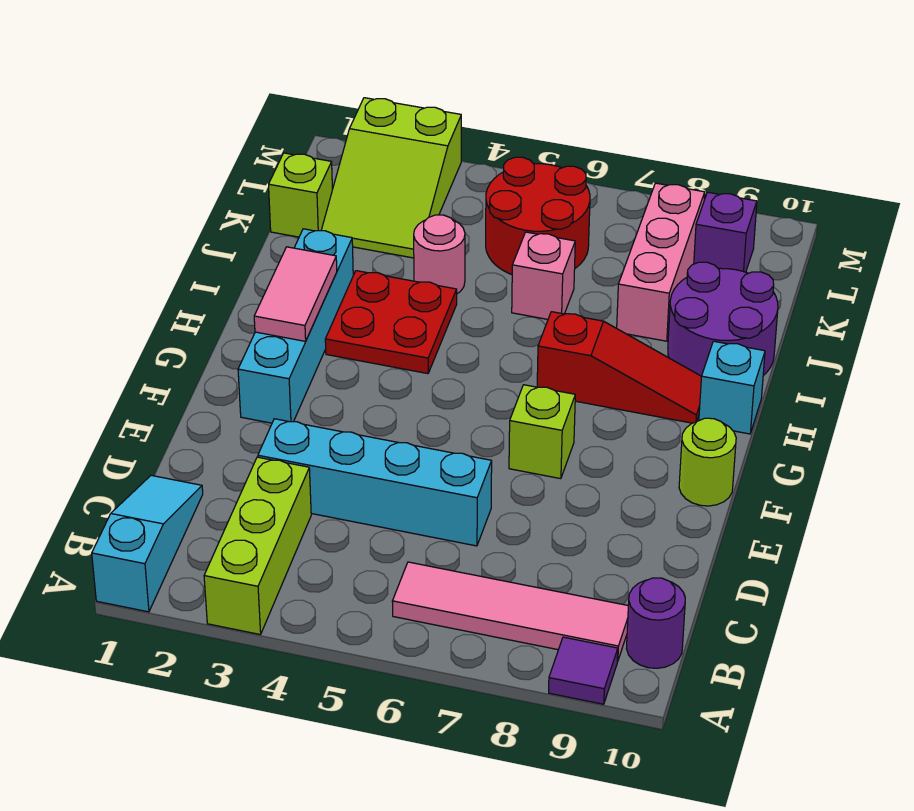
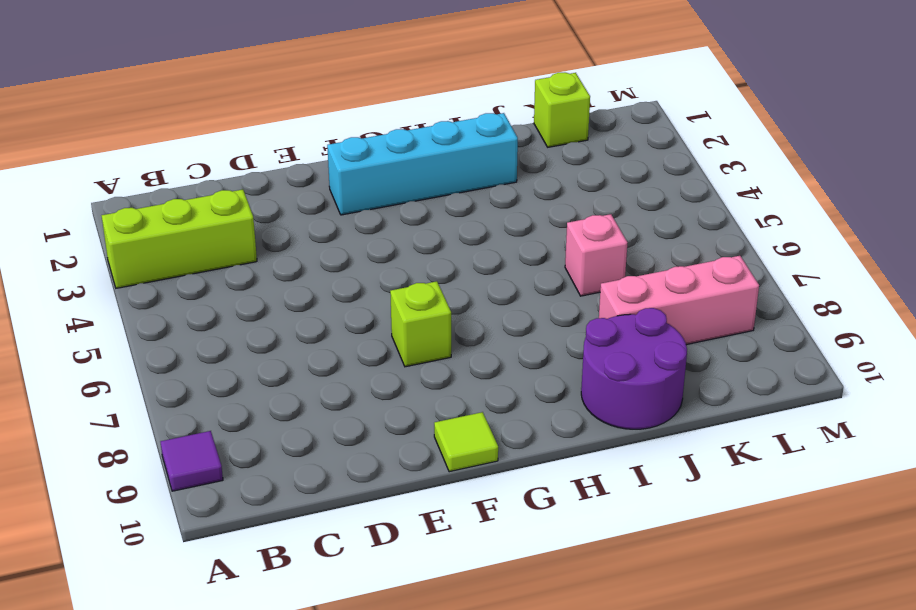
lime 1x1 tile [434,412,498,472] -> lime 1x1 round brick [679,418,736,506]
none -> cyan 1x3 slope [92,475,203,612]
none -> pink 1x4 tile [392,562,628,662]
none -> purple 1x1 round brick [627,578,685,668]

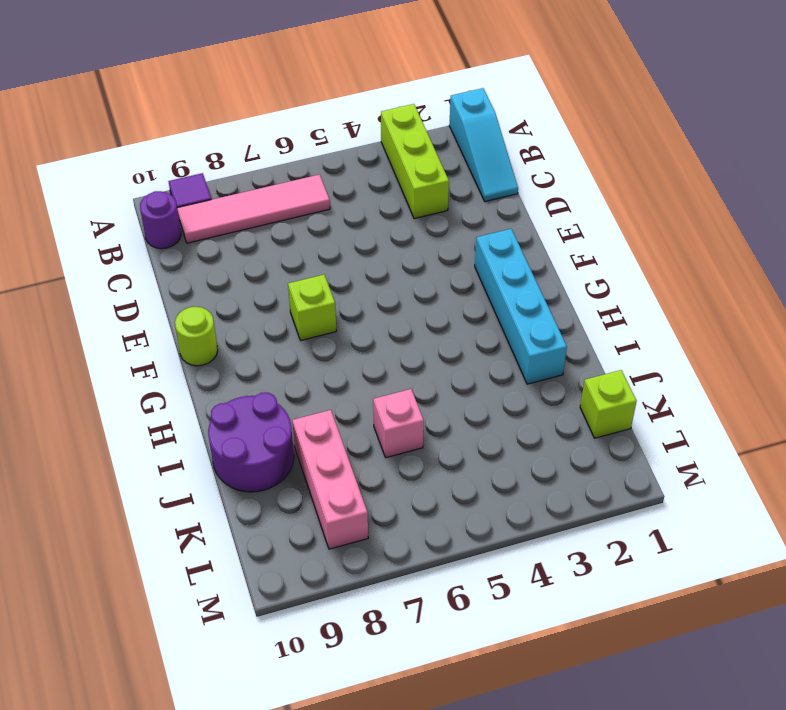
none -> cyan 1x4 brick [258,419,492,546]
none -> red 2x2 plate [325,271,457,374]
none -> red 1x3 slope [537,312,702,423]

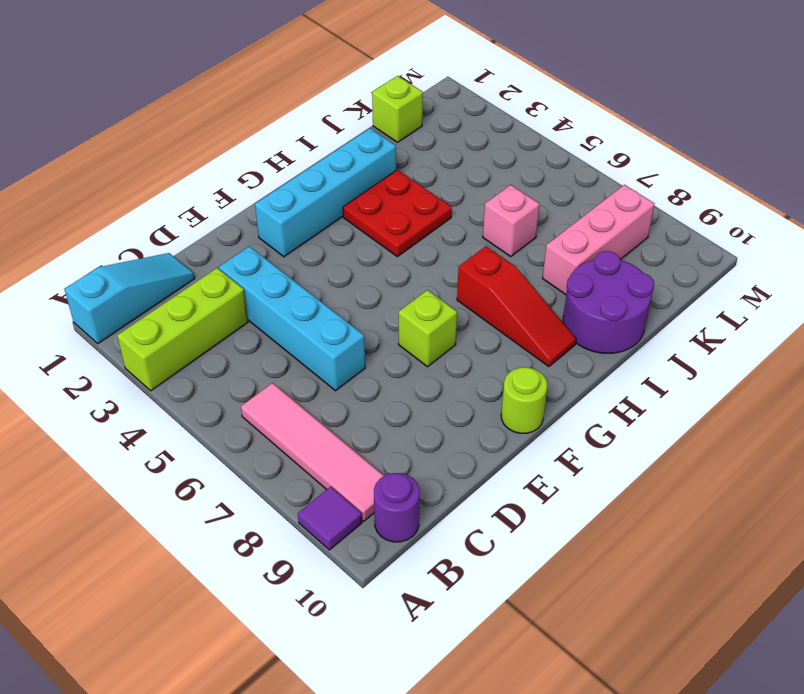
none -> cyan 1x1 brick [699,341,765,434]
none -> pink 1x1 round brick [414,215,465,294]
none -> lime 2x3 slope [321,98,461,258]

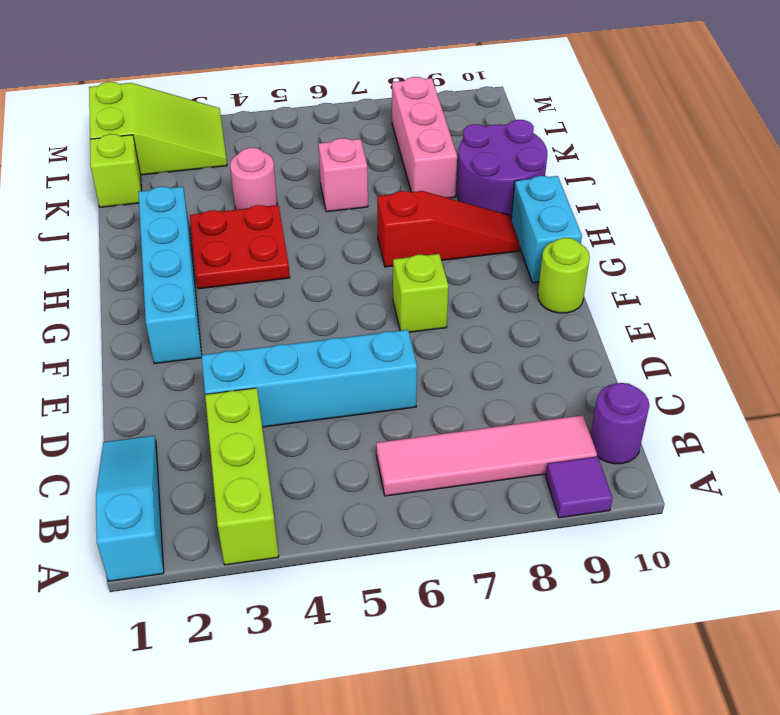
cyan 1x2 brick [511,176,582,283] -> cyan 1x1 brick [699,341,765,434]
lime 2x3 slope [89,82,227,175] -> lime 2x3 slope turned to [321,98,461,258]
none -> red 2x2 round brick [486,157,590,274]
none -> purple 1x1 brick [694,192,757,272]
none -> pink 1x2 tile [254,247,337,341]

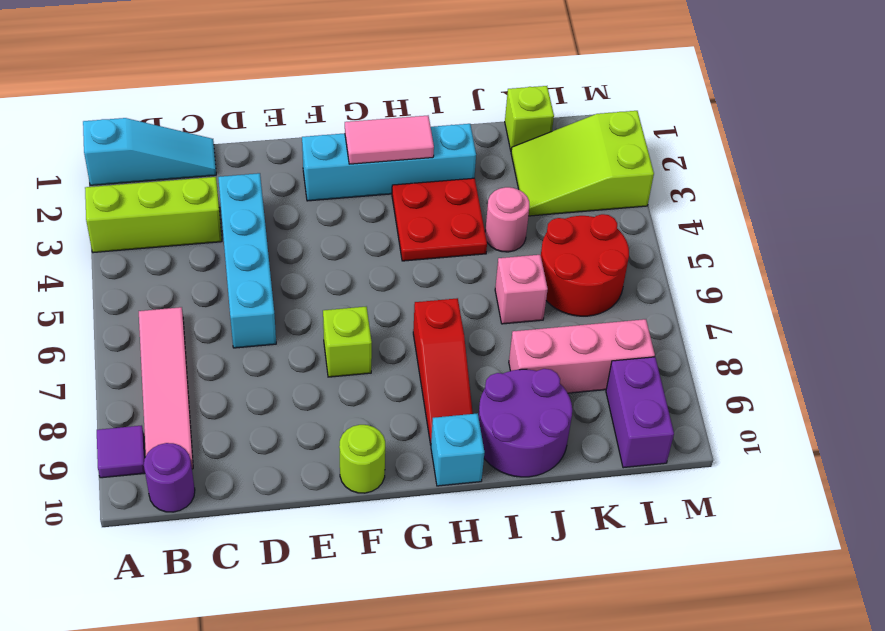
purple 1x2 brick [606,357,674,468] -> purple 1x1 brick [694,192,757,272]

